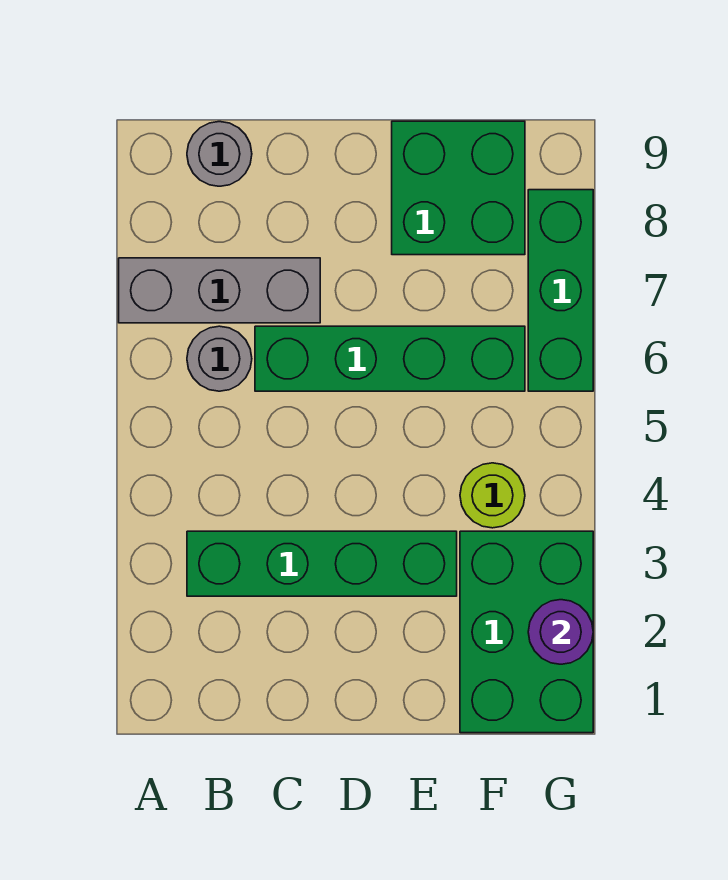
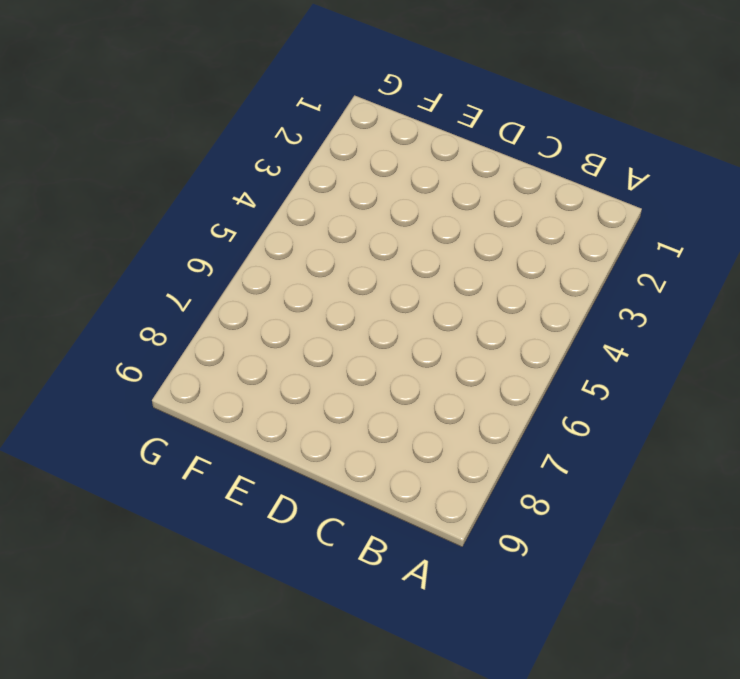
none -> grey 1x3 brick [119,258,320,323]
none -> green 1x4 brick [187,531,457,596]

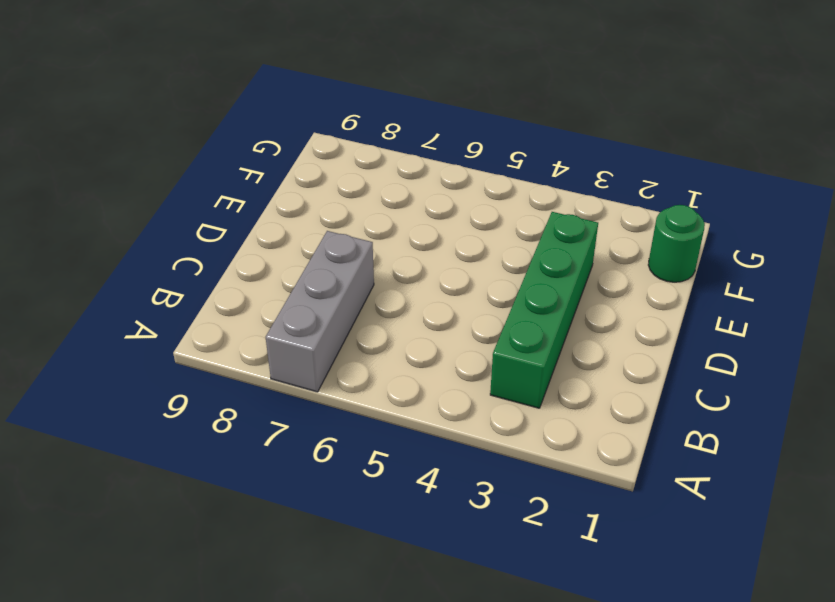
green 1x1 round brick [648,205,705,282] -> green 2x3 brick [460,531,593,733]
none -> grey 1x1 round brick [187,326,252,391]
none -> grey 1x1 round brick [187,122,252,186]

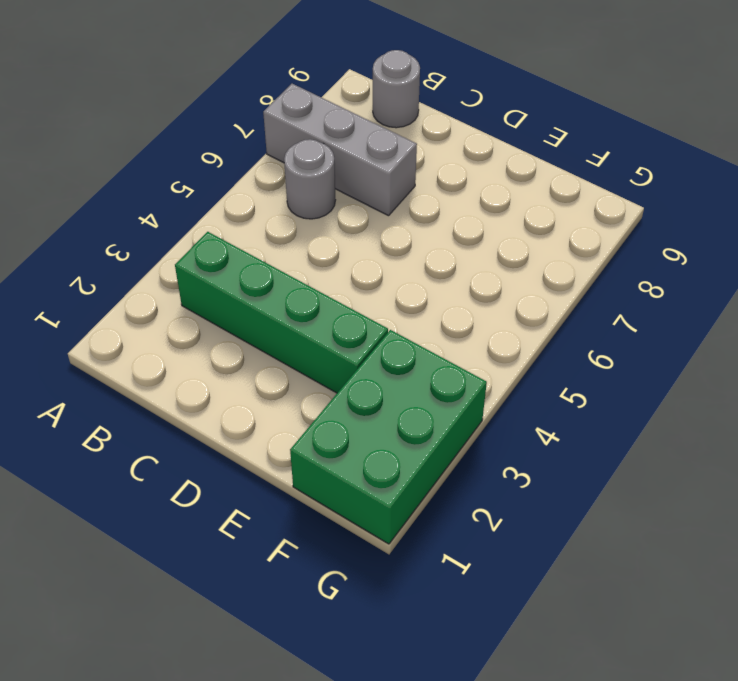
none -> green 1x4 brick [255,326,525,391]
none -> green 2x2 brick [392,121,525,255]

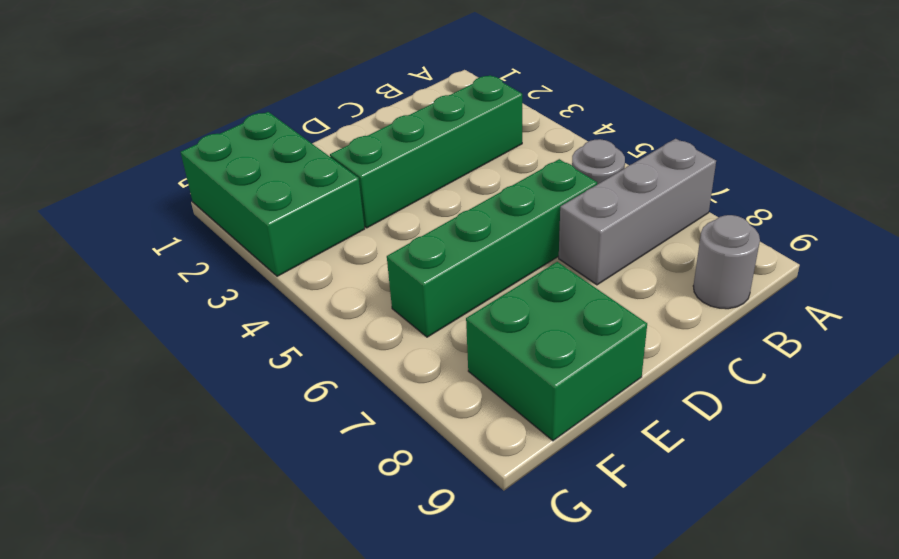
none -> lime 1x1 round brick [460,463,525,528]
none -> green 1x3 brick [528,190,593,391]

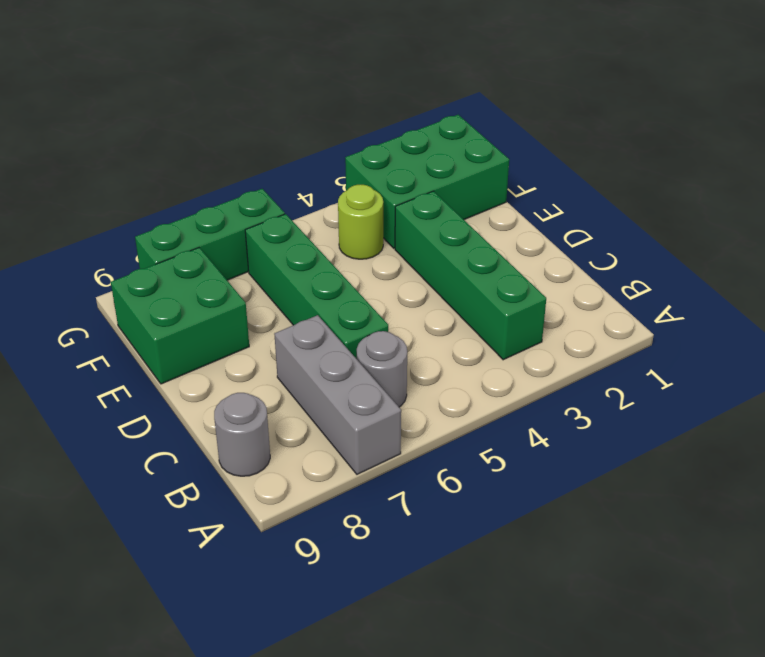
none -> purple 1x1 round brick [528,600,593,664]

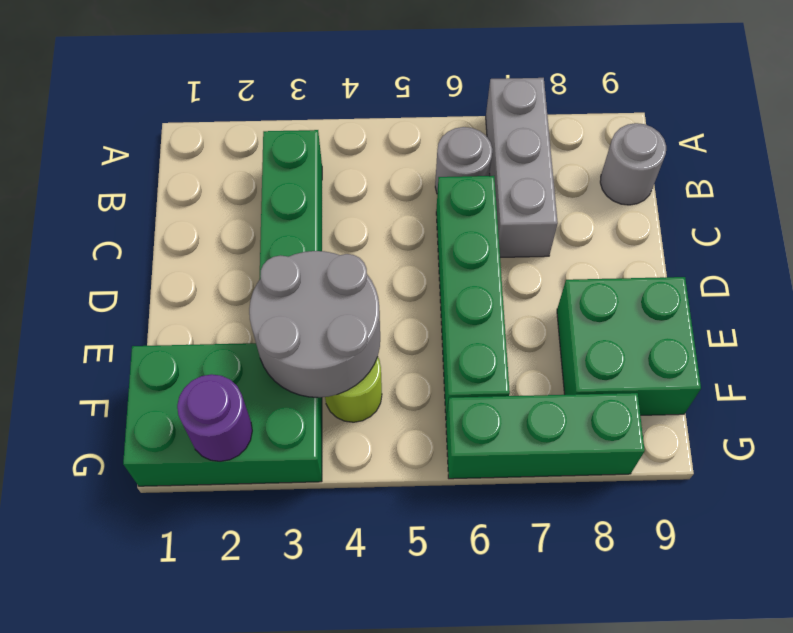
grey 2x2 round brick [249,251,380,397] -> none

